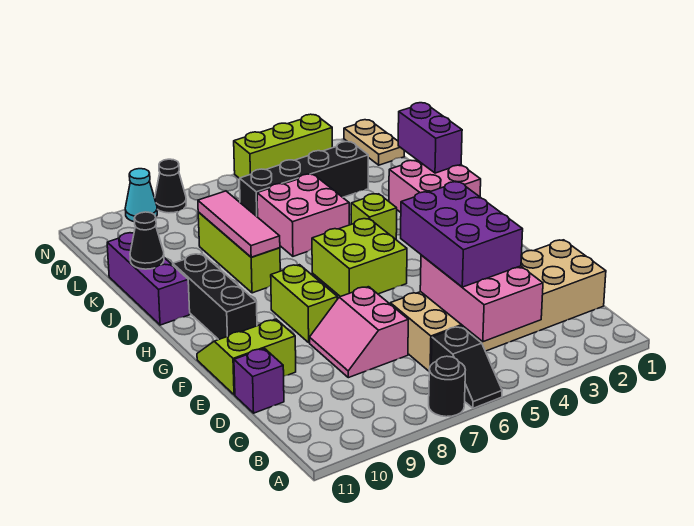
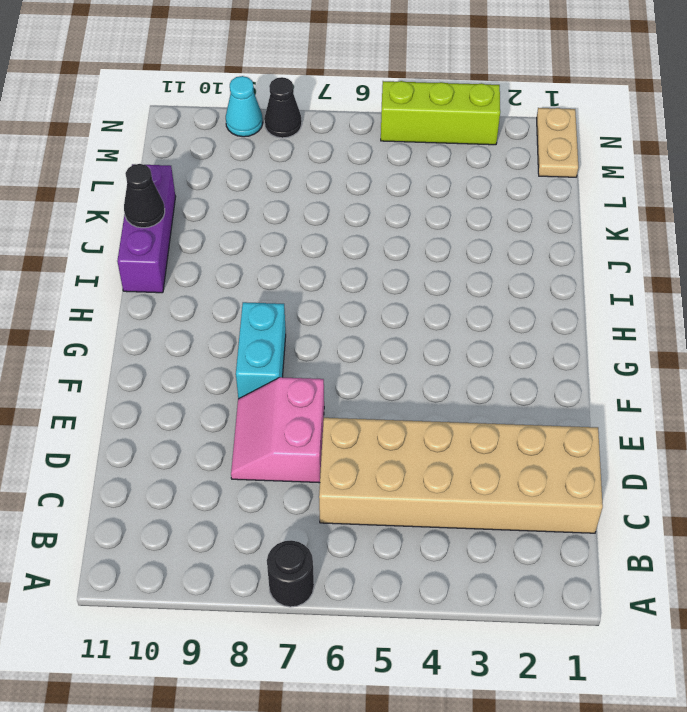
cyan 1x2 brick [236,302,286,399] -> lime 1x2 brick [271,265,337,343]
none -> black 1x2 slope [431,326,502,408]
none -> purple 1x1 brick [234,348,284,413]
none -> lime 2x2 slope [197,319,296,395]

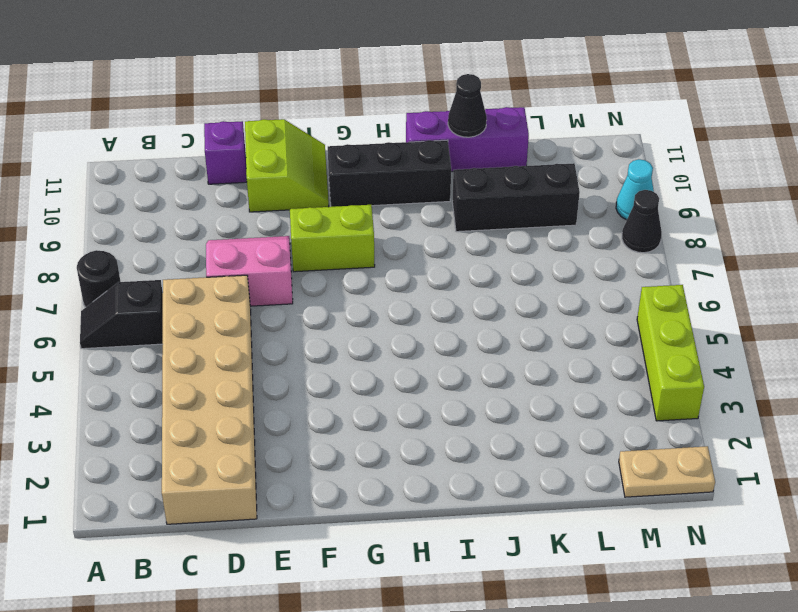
black 1x3 brick [452,163,580,232] -> none
none -> lime 2x2 brick [312,219,407,297]
none -> pink 2x2 brick [389,160,481,212]
none -> lime 1x1 brick [351,194,397,239]

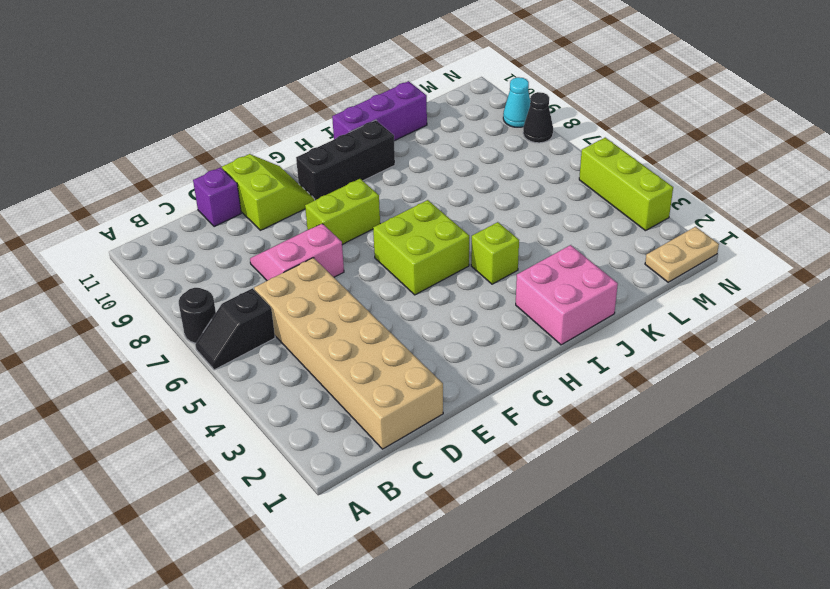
none -> lime 1x3 brick [198,212,280,293]
none -> pink 2x2 brick [257,174,349,256]
none -> black 1x4 brick [240,142,368,217]

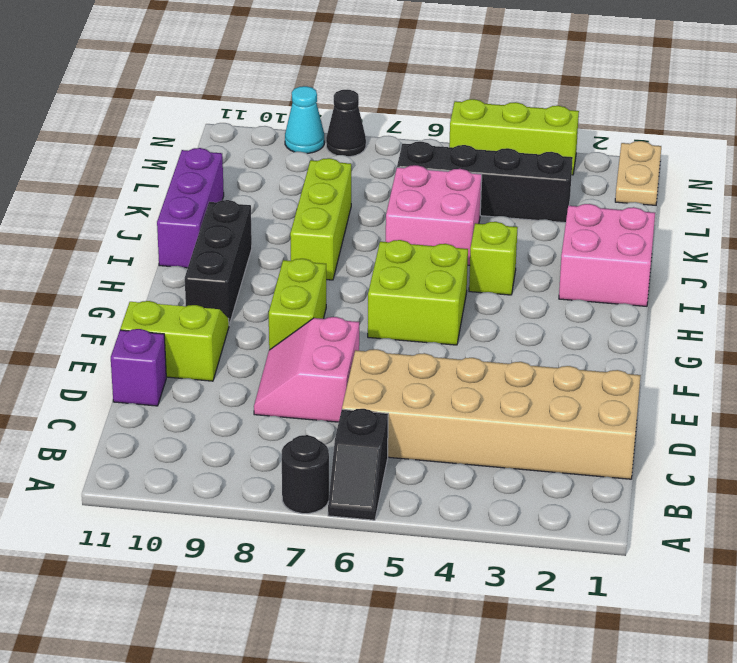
none -> pink 2x3 brick [420,255,543,342]
none -> pink 1x3 tile [198,191,280,257]
none -> purple 1x2 brick [398,103,462,173]

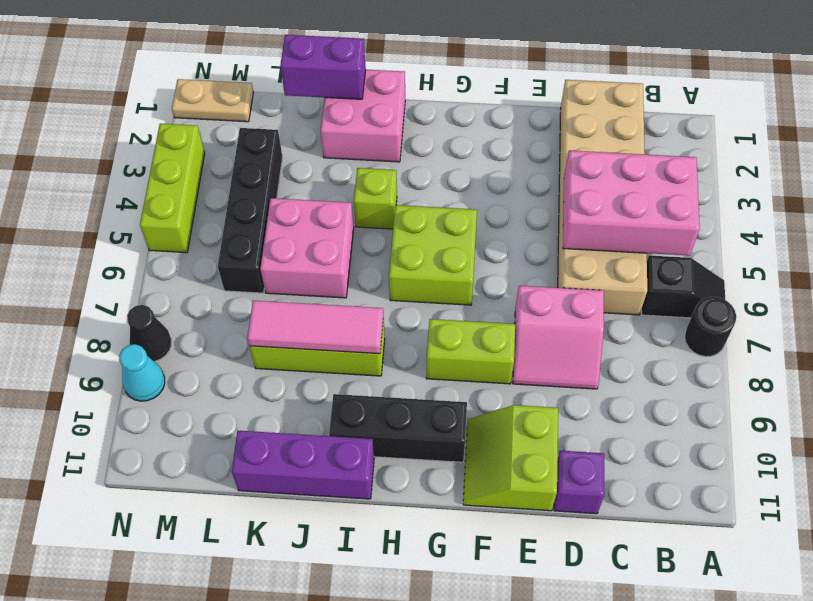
none -> black 1x1 cone [130,212,164,269]
none -> purple 2x3 brick [401,182,523,287]

